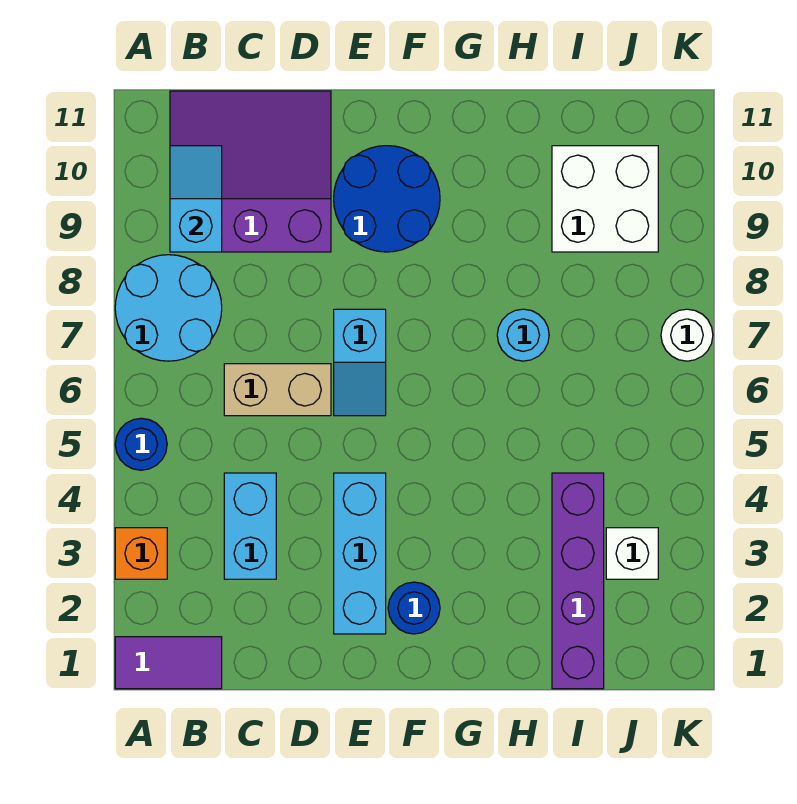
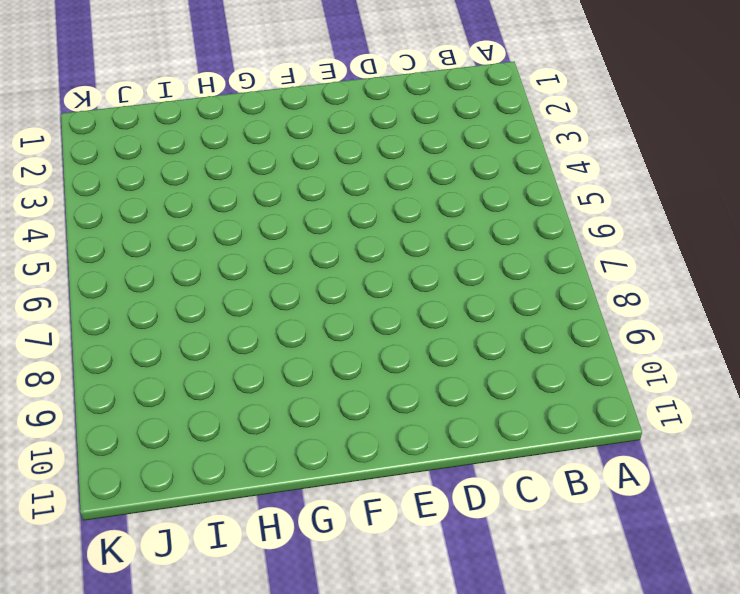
none -> purple 1x2 tile [115,637,222,689]
none -> orange 1x1 brick [115,528,167,579]
none -> blue 1x1 round brick [115,418,167,470]

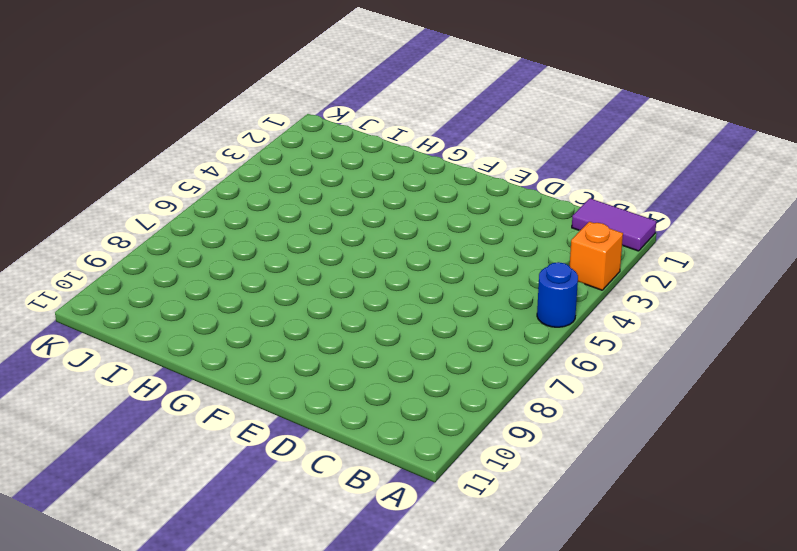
none -> cyan 2x2 round brick [115,255,222,361]
none -> purple 3x3 slope [170,91,331,252]
none -> cyan 1x2 brick [224,473,276,579]

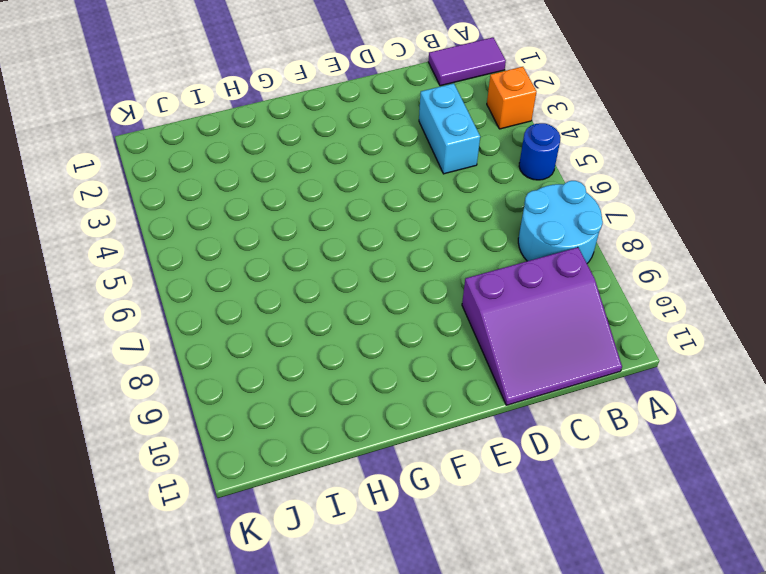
none -> tan 1x2 brick [224,364,331,416]
none -> cyan 1x3 brick [334,473,386,634]
none -> cyan 1x2 slope [334,309,386,416]

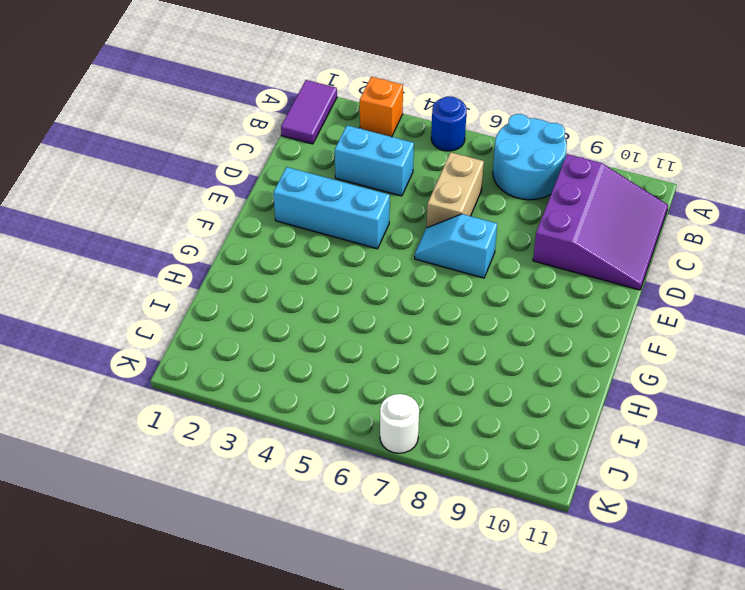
none -> blue 2x2 round brick [334,146,440,252]
none -> blue 1x1 round brick [388,582,440,634]
none -> cyan 1x1 round brick [497,309,549,361]

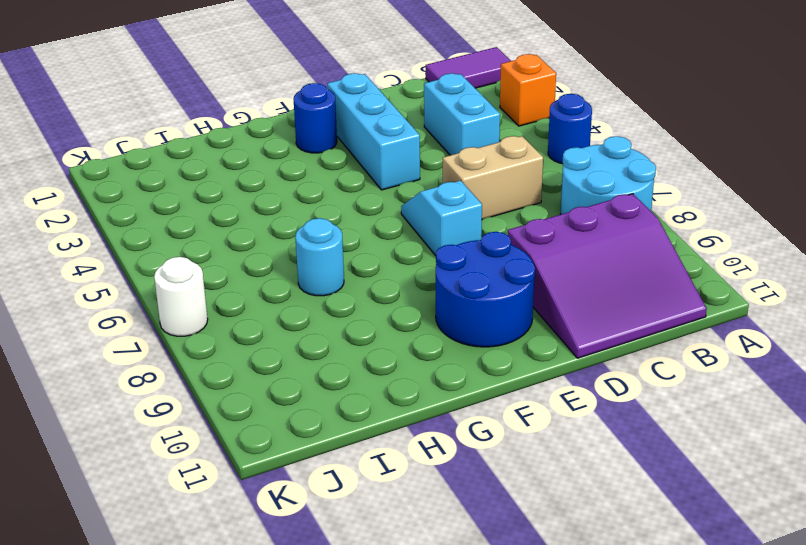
none -> purple 1x4 brick [552,473,604,689]
none -> white 2x2 brick [552,146,658,252]
none -> white 1x1 brick [606,528,658,579]

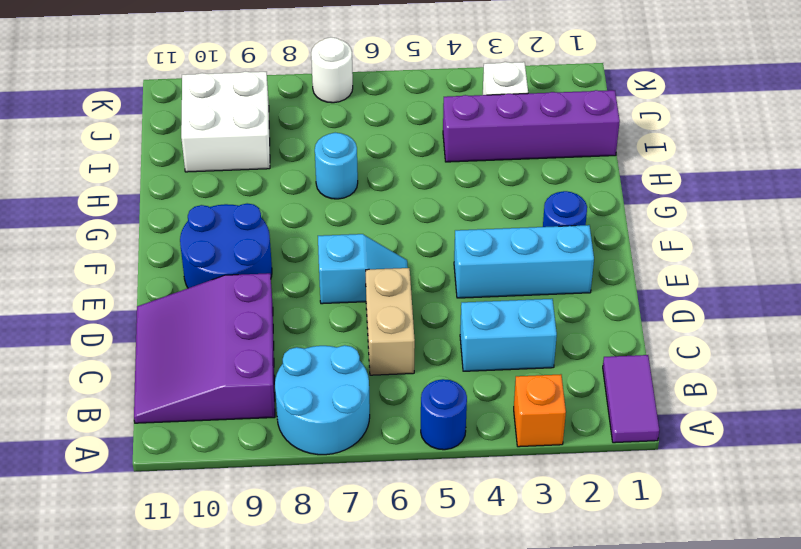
none -> cyan 1x2 slope [170,146,222,252]

